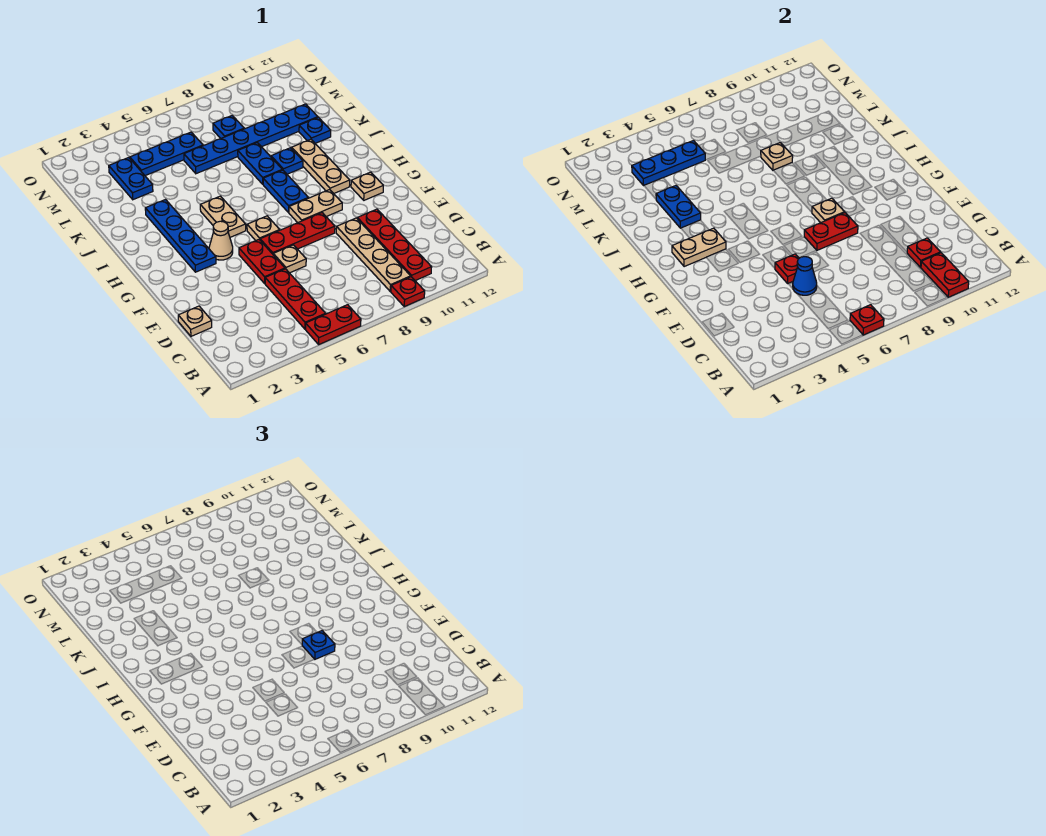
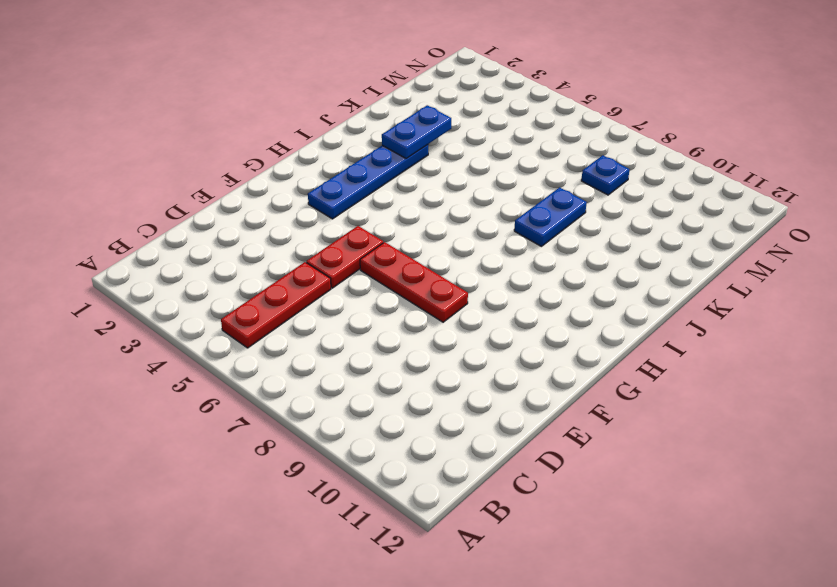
none -> red 1x2 plate [306,305,361,344]
none -> red 1x1 plate [391,277,425,307]
none -> tan 1x4 plate [336,218,411,291]
none -> red 1x4 plate [357,209,432,281]

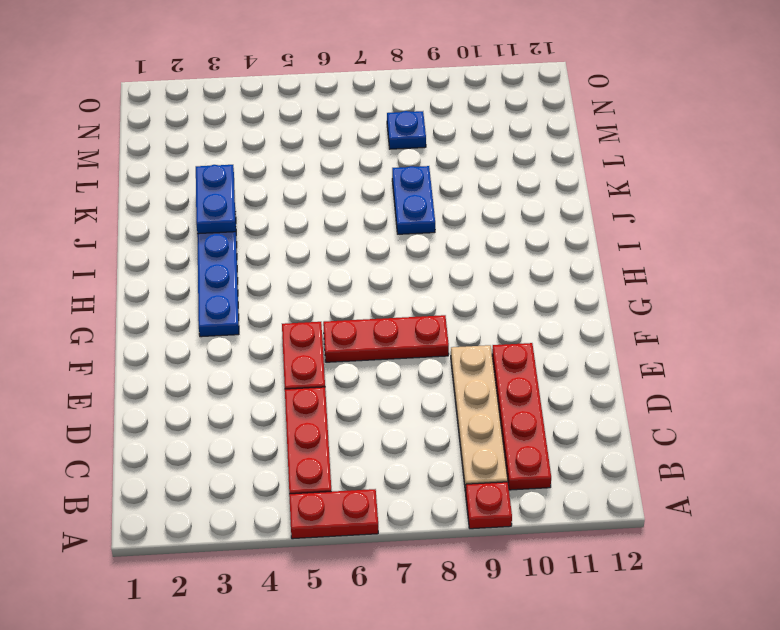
none -> tan 1x1 plate [178,306,212,336]
none -> tan 1x1 plate [273,245,306,273]
none -> tan 1x1 cone [209,221,233,260]
none -> tan 1x1 plate [247,216,280,241]

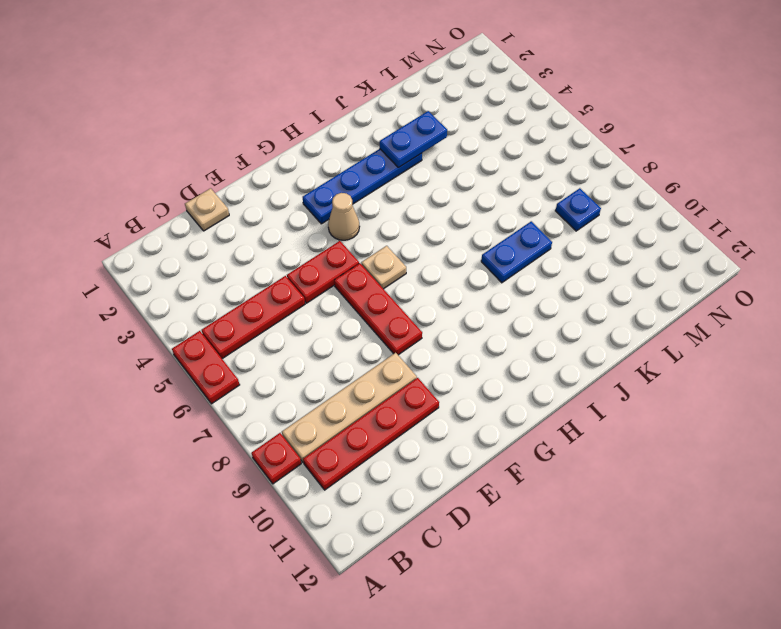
none -> tan 1x1 plate [273,245,306,273]
none -> tan 1x2 plate [289,190,342,223]
none -> tan 1x1 plate [351,172,383,200]
none -> tan 1x2 plate [200,196,246,237]

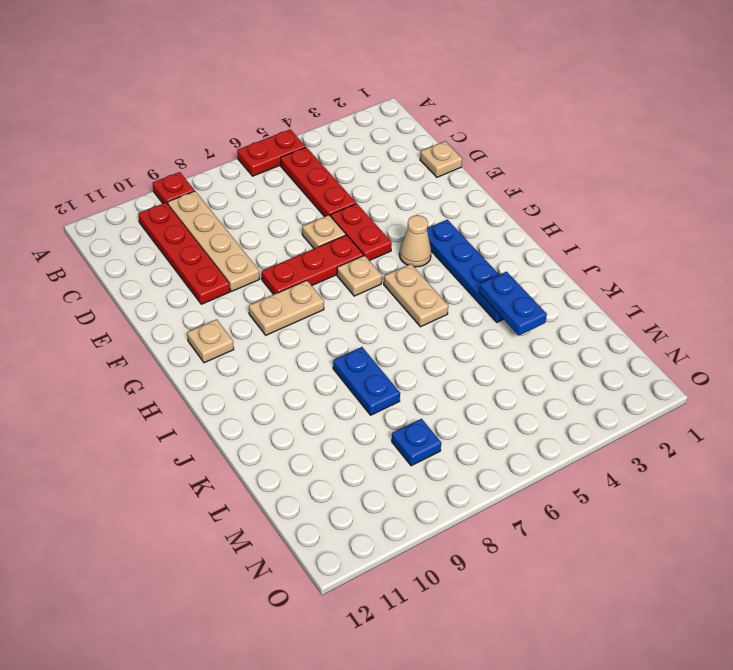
none -> blue 1x2 plate [263,170,308,213]
none -> tan 1x3 plate [292,139,350,193]
none -> blue 1x1 plate [271,148,303,174]
none -> blue 1x1 plate [299,117,331,143]

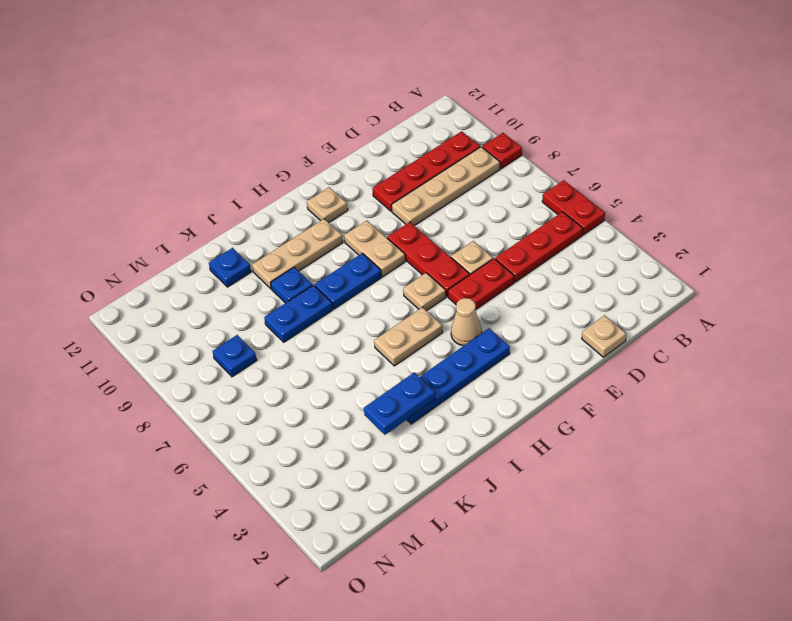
none -> blue 1x2 plate [109,158,153,200]
none -> blue 1x6 plate [184,104,318,174]
none -> blue 1x3 plate [130,132,203,176]
none -> red 1x1 plate [850,305,884,335]

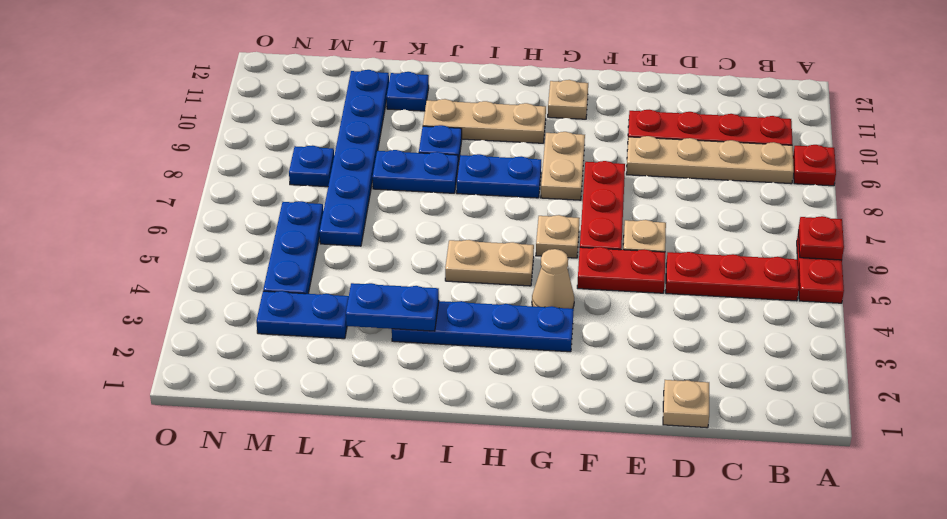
none -> red 1x2 plate [921,253,969,297]
none -> red 1x1 plate [907,238,941,267]
none -> blue 1x1 cone [793,257,817,295]
none -> red 1x1 plate [775,254,799,283]

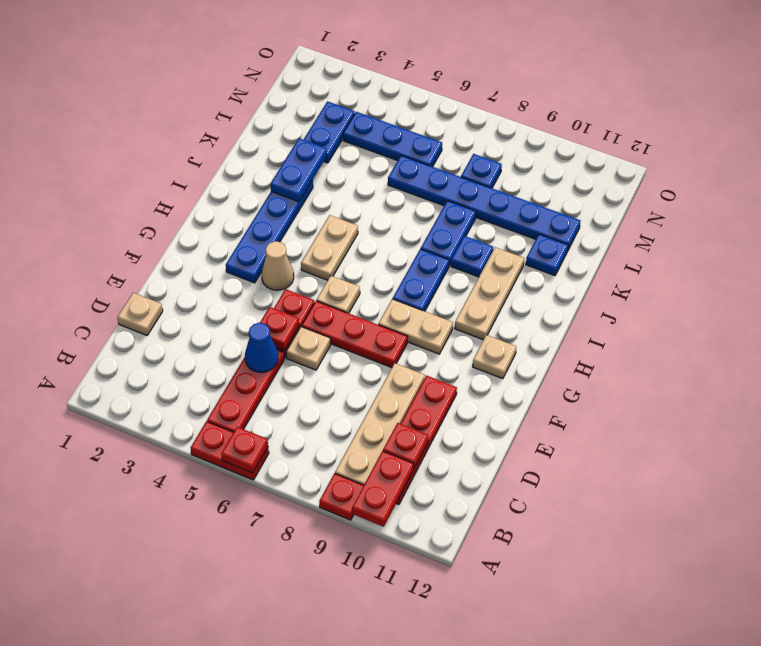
none -> red 1x2 plate [804,213,858,250]
none -> tan 1x1 plate [812,198,845,223]
none -> tan 1x2 plate [672,228,726,267]
none -> tan 1x1 plate [761,143,793,170]

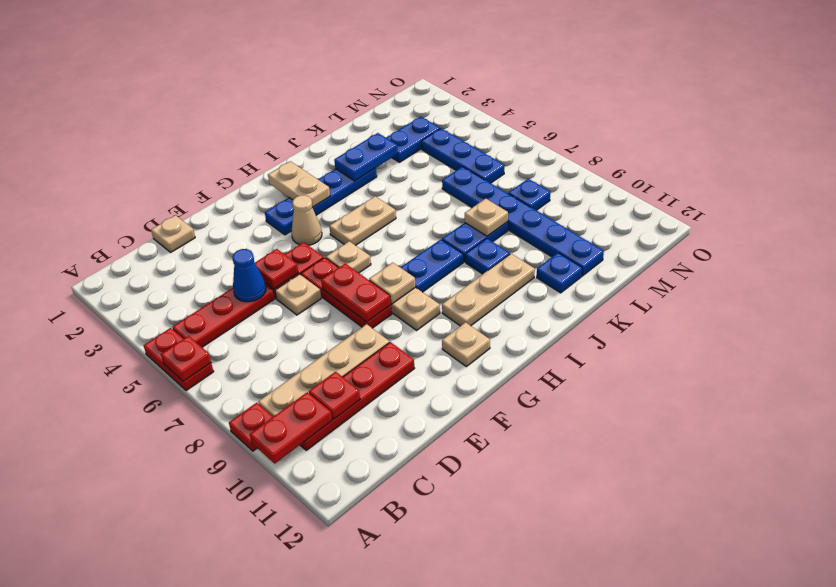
none -> blue 1x3 plate [632,141,705,185]
none -> blue 1x1 plate [302,631,335,659]

